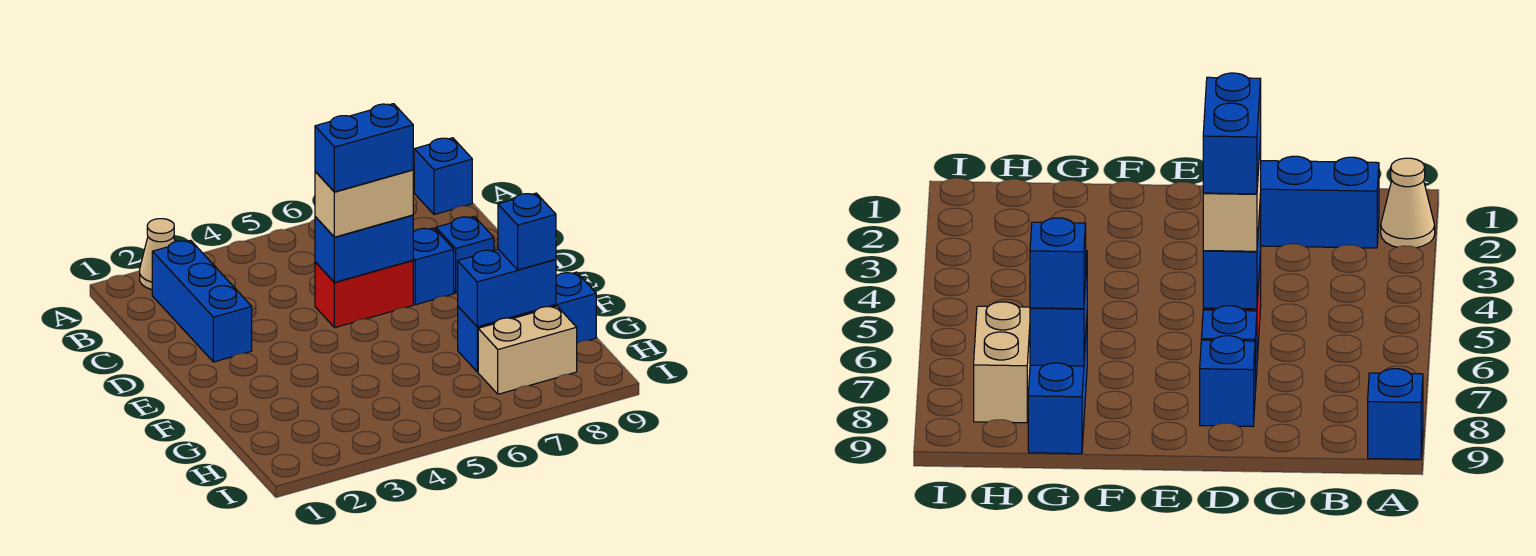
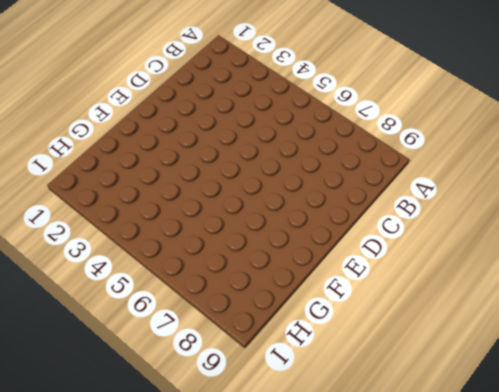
none -> tan 1x1 cone [140,219,175,290]
none -> blue 1x1 brick [414,138,472,215]
none -> blue 1x3 brick [152,240,252,362]

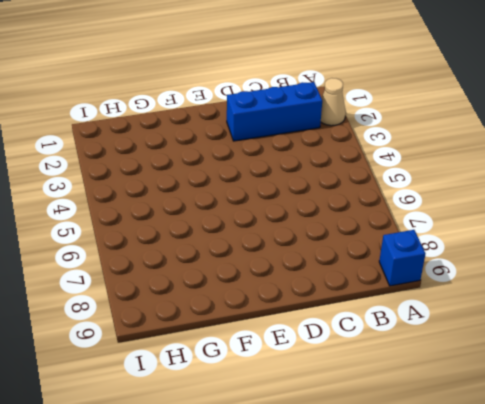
none -> red 1x2 brick [315,260,413,328]
none -> blue 1x1 brick [413,228,454,305]
none -> blue 1x1 brick [436,217,494,293]

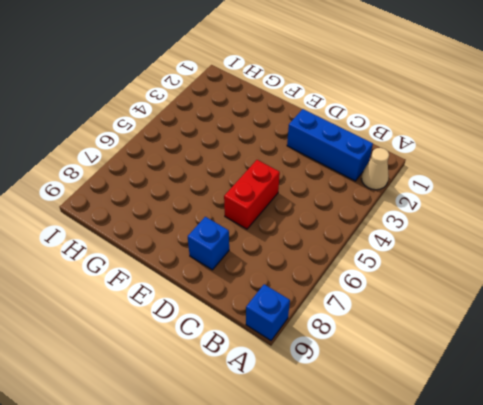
none -> blue 1x1 brick [413,228,454,305]
none -> blue 1x3 brick [458,272,596,372]
none -> tan 1x2 brick [478,306,577,394]

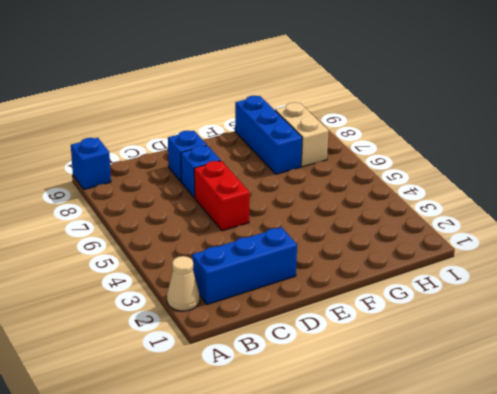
none -> blue 1x2 brick [315,215,413,282]
none -> blue 1x2 brick [458,249,556,327]
none -> tan 1x2 brick [315,170,413,237]

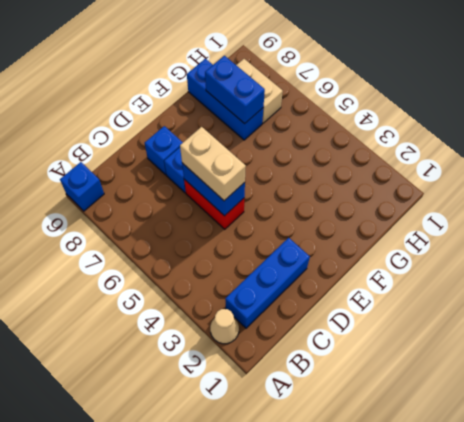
none -> blue 1x1 brick [498,193,556,270]
none -> blue 1x2 brick [315,104,413,192]

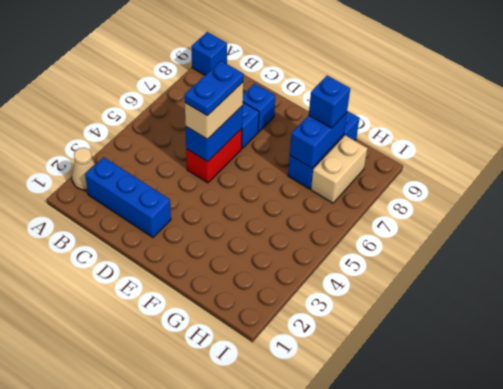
blue 1x2 plate [185,61,244,116] -> blue 1x2 brick [315,104,413,192]

